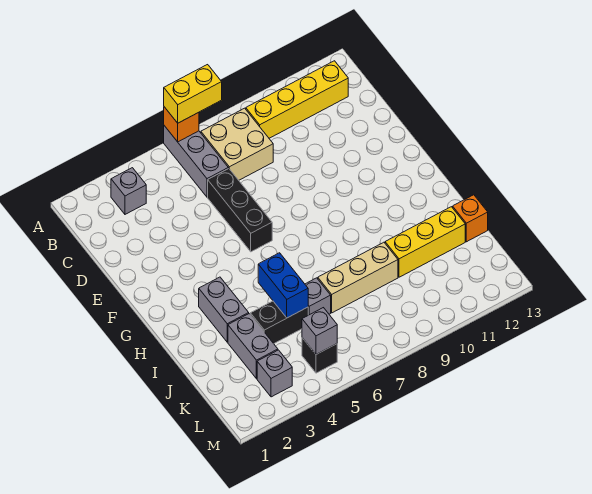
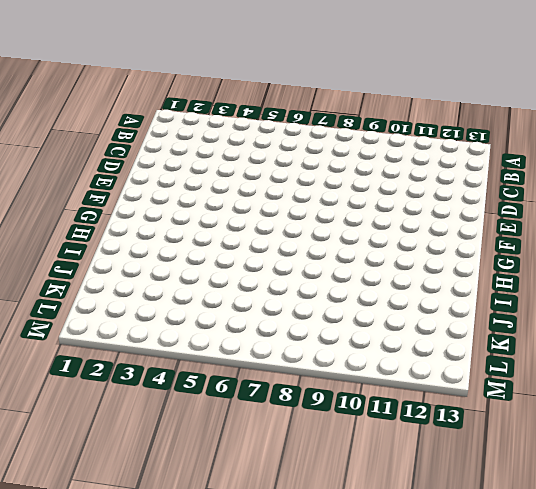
none -> grey 1x3 brick [164,126,228,197]
none -> grey 1x1 brick [111,168,146,214]
none -> tan 2x2 brick [201,108,273,180]

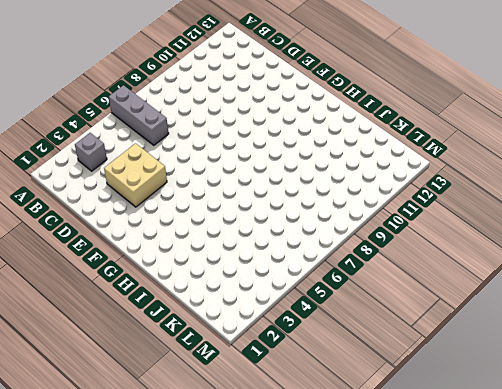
tan 2x2 brick [104,143,167,207] -> tan 2x2 brick moved to [201,108,273,180]
none -> yellow 1x4 brick [246,61,348,138]
none -> black 1x3 brick [208,168,272,252]
none -> grey 1x2 brick [199,277,249,342]

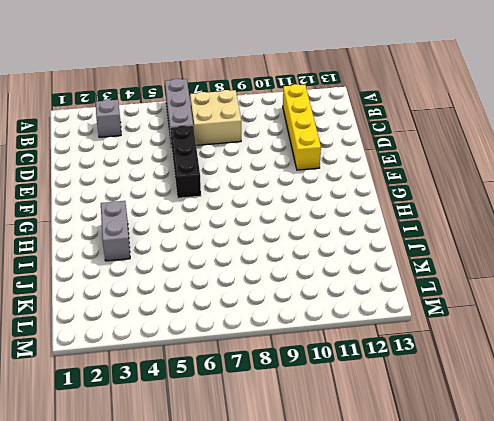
yellow 1x4 brick [283,84,321,170] -> yellow 1x4 brick turned to [246,61,348,138]
none -> grey 1x2 brick [228,314,278,379]
none -> black 1x2 brick [250,301,308,344]
none -> grey 1x1 brick [305,278,331,315]

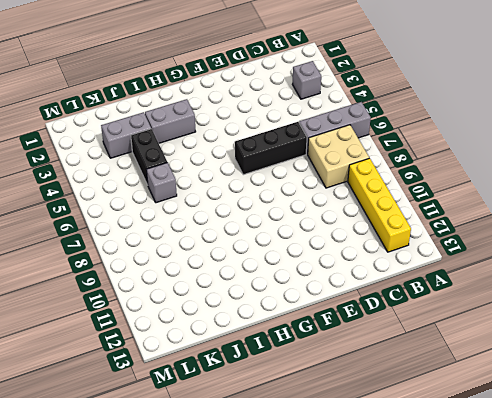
none -> tan 1x3 brick [318,242,398,313]
none -> yellow 1x3 brick [385,207,465,277]
none -> orange 1x1 brick [453,195,488,242]

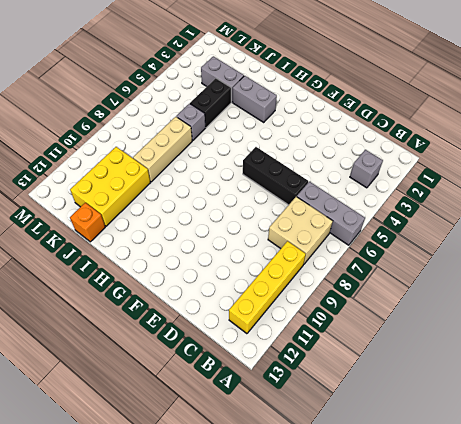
yellow 2x3 brick [70,147,150,226] -> yellow 1x3 brick [385,207,465,277]
none -> grey 1x1 brick [257,350,292,397]
none -> black 1x1 brick [302,338,337,373]
none -> orange 1x1 brick [164,107,199,142]

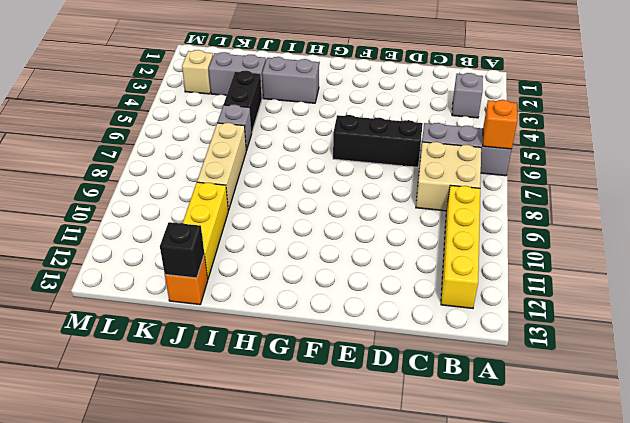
black 1x1 brick [160,222,204,278] -> black 1x1 brick moved to [302,338,337,373]
tan 1x1 brick [182,50,213,94] -> grey 1x1 brick [257,350,292,397]
none -> blue 1x2 brick [258,253,308,318]
none -> grey 1x1 brick [302,308,337,354]
none -> yellow 1x2 brick [164,65,222,123]

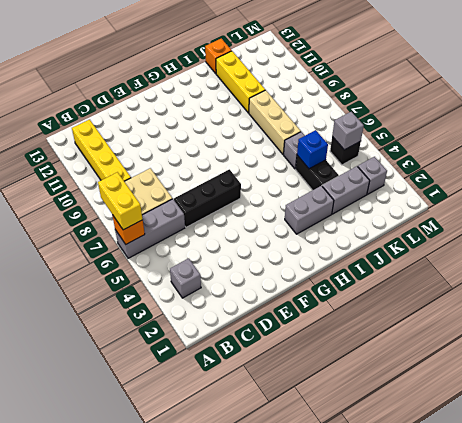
blue 1x1 brick [297,130,328,169] -> blue 1x2 brick [258,253,308,318]

